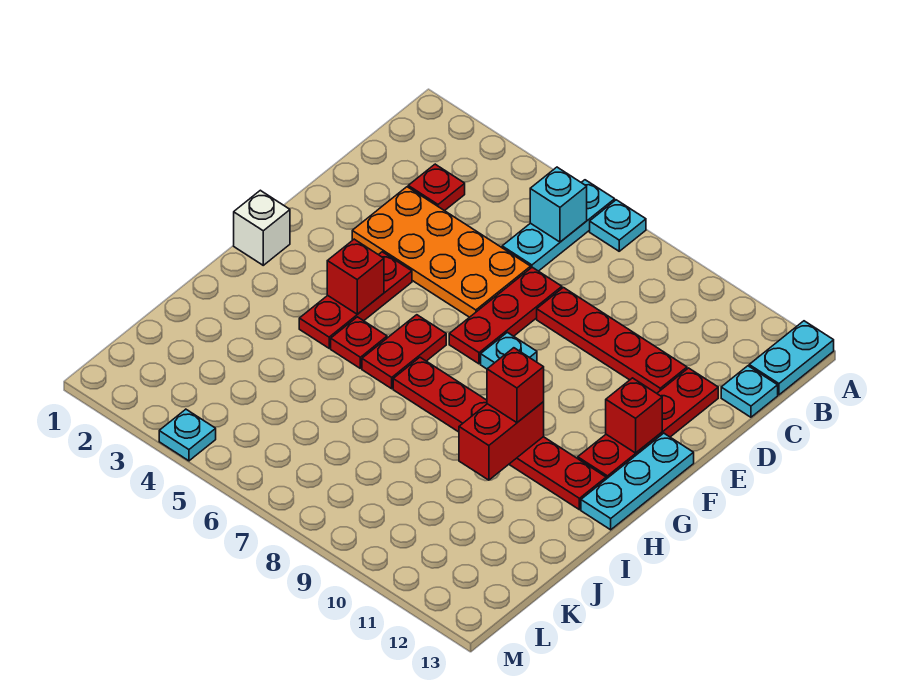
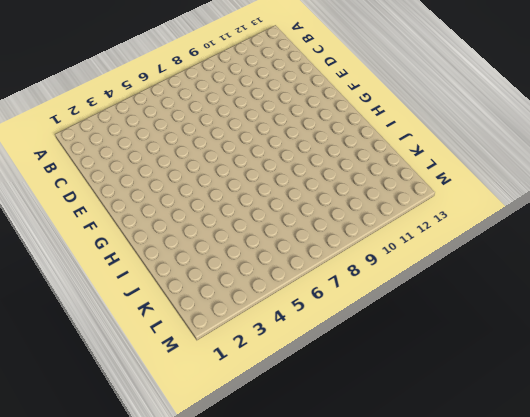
none -> cyan 1x3 plate [502,180,615,271]
none -> cyan 1x1 plate [590,200,646,251]
none -> cyan 1x2 plate [749,321,834,395]

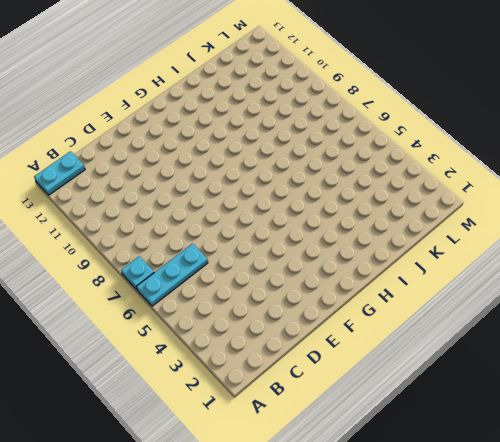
none -> red 1x1 plate [408,164,465,211]
none -> cyan 1x1 plate [721,366,778,417]
none -> orange 2x4 plate [352,187,531,317]

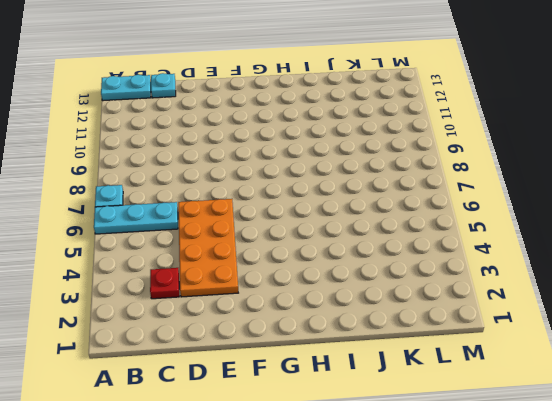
none -> red 1x3 plate [449,267,562,364]
none -> red 1x4 plate [537,288,687,393]
none -> red 1x4 plate [578,368,718,479]

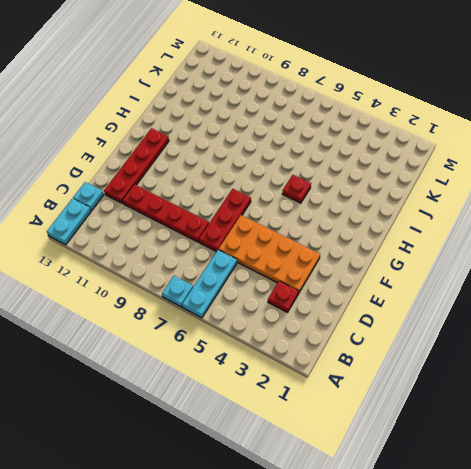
none -> red 1x3 plate [299,252,412,348]
none -> cyan 1x1 plate [481,332,537,369]
none -> cyan 1x3 plate [581,433,694,530]

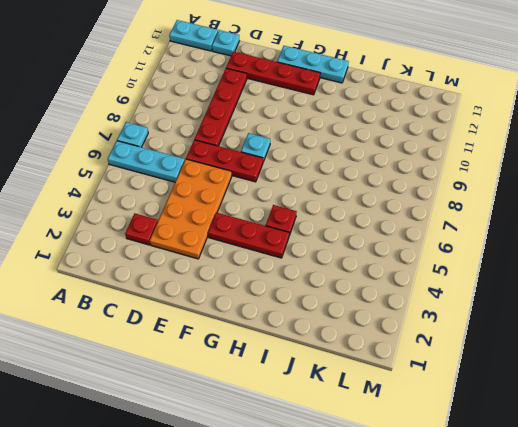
none -> white 1x1 brick [234,190,290,265]
none -> red 1x2 plate [362,315,446,389]
none -> red 1x6 plate [393,357,606,510]

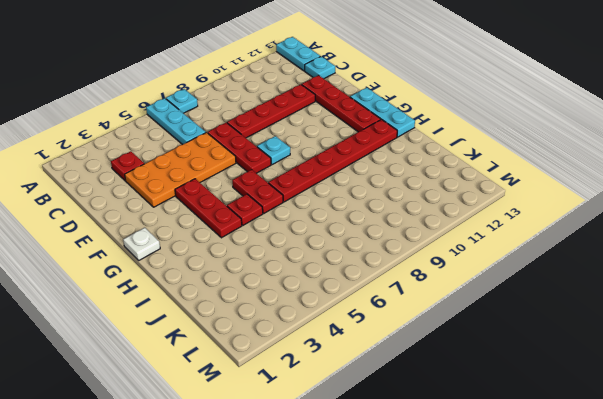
white 1x1 plate [123,228,160,260] -> white 1x1 brick [234,190,290,265]
none -> cyan 1x1 plate [159,409,216,461]
none -> cyan 1x1 brick [530,167,587,242]
none -> red 1x1 brick [606,378,662,453]

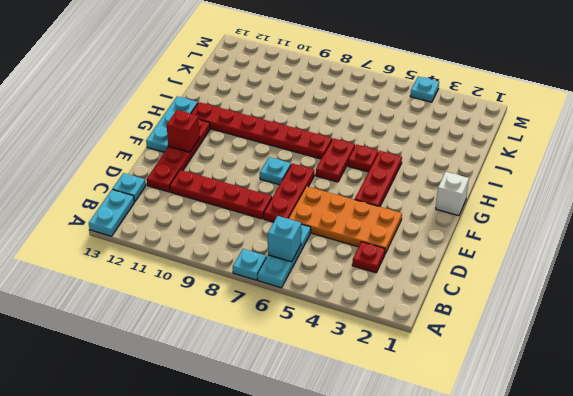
none -> red 1x1 brick [327,239,384,314]
none -> red 1x2 brick [459,402,544,480]
none -> red 1x1 brick [487,348,544,423]

